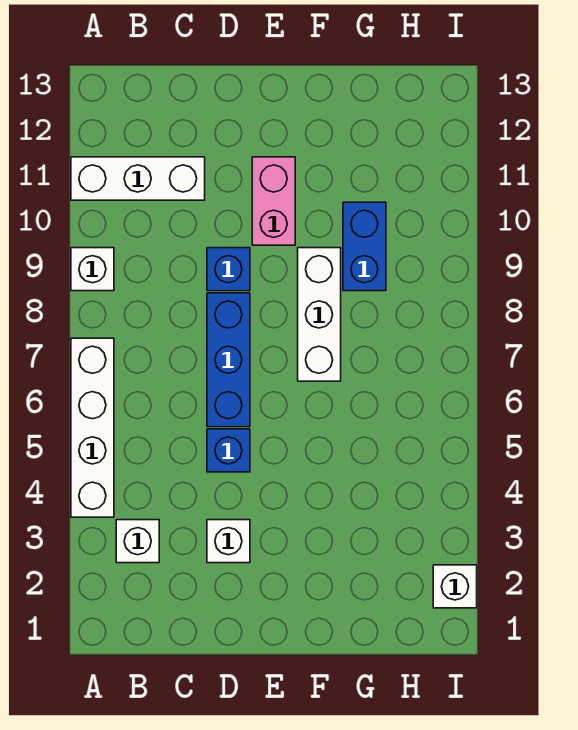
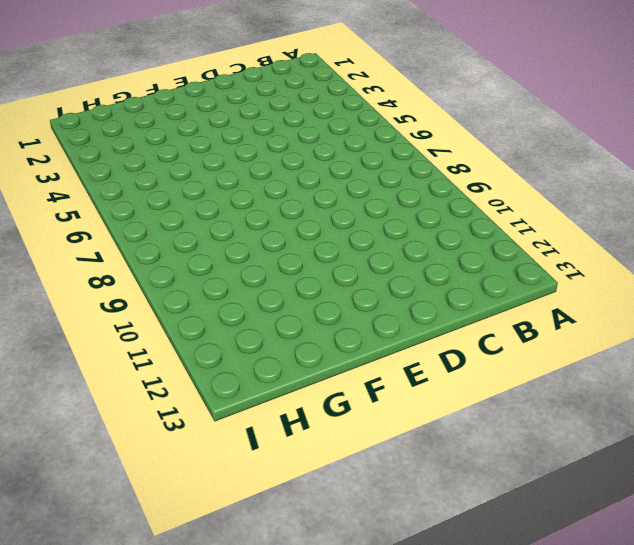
none -> white 1x4 brick [71,338,114,517]
none -> white 1x1 brick [71,248,114,291]
none -> white 1x3 brick [71,157,205,200]

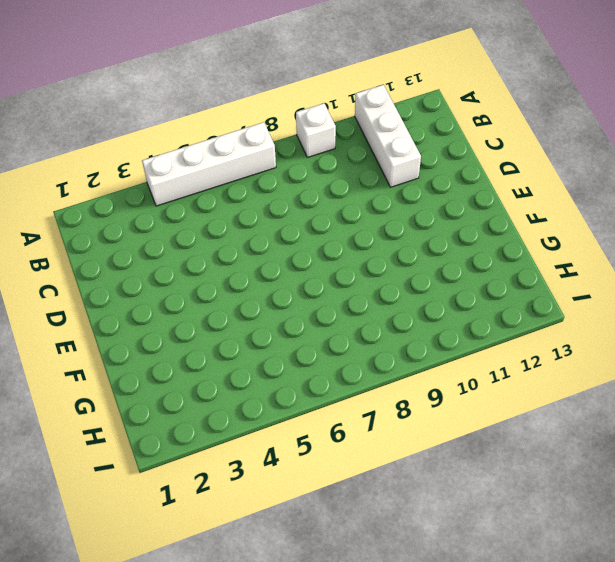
none -> white 1x1 brick [116,520,159,563]
none -> white 1x1 brick [207,520,250,563]
none -> blue 1x1 brick [207,429,250,472]

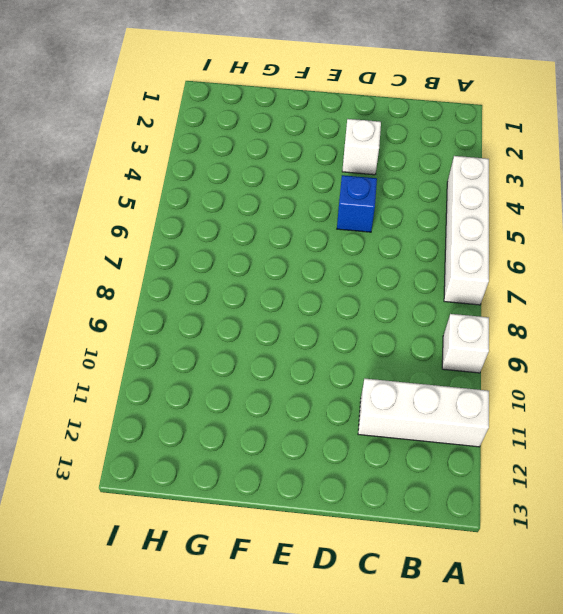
none -> white 1x1 brick [116,520,159,563]
none -> blue 1x3 brick [207,293,250,427]
none -> blue 1x1 brick [207,248,250,291]

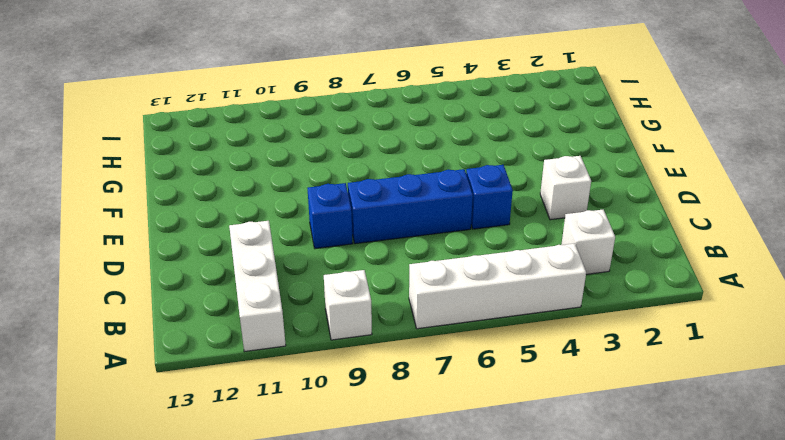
none -> pink 1x2 brick [252,157,295,245]
none -> white 1x3 brick [298,248,341,381]
none -> blue 1x2 brick [343,202,386,291]

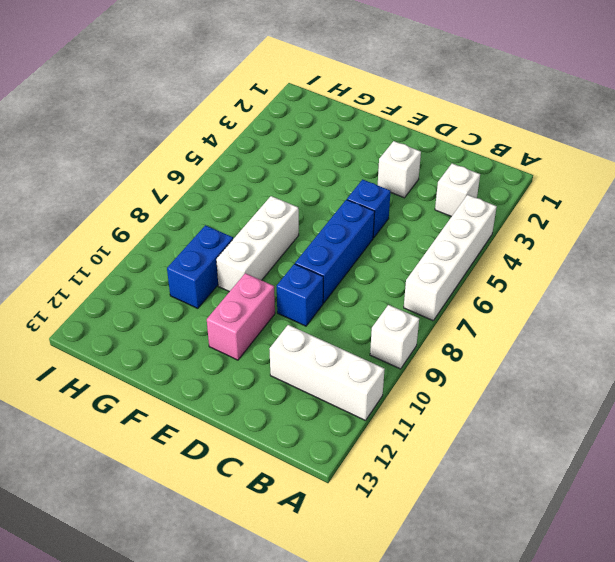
none -> white 1x1 brick [433,565,477,608]

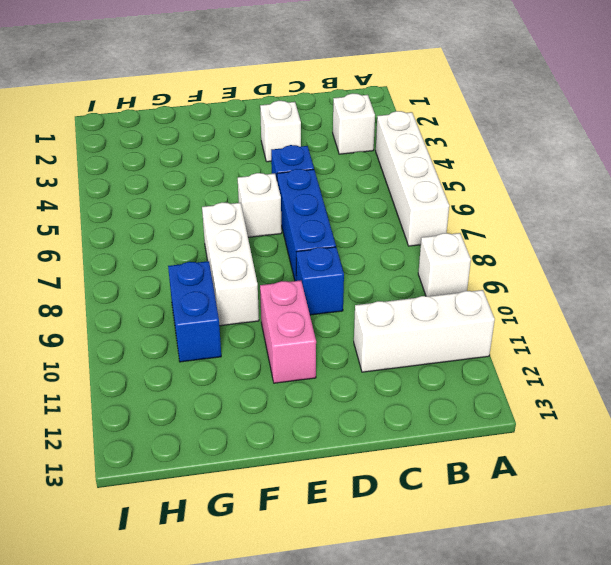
white 1x1 brick [238,173,282,237] -> white 1x1 brick moved to [433,565,477,608]

